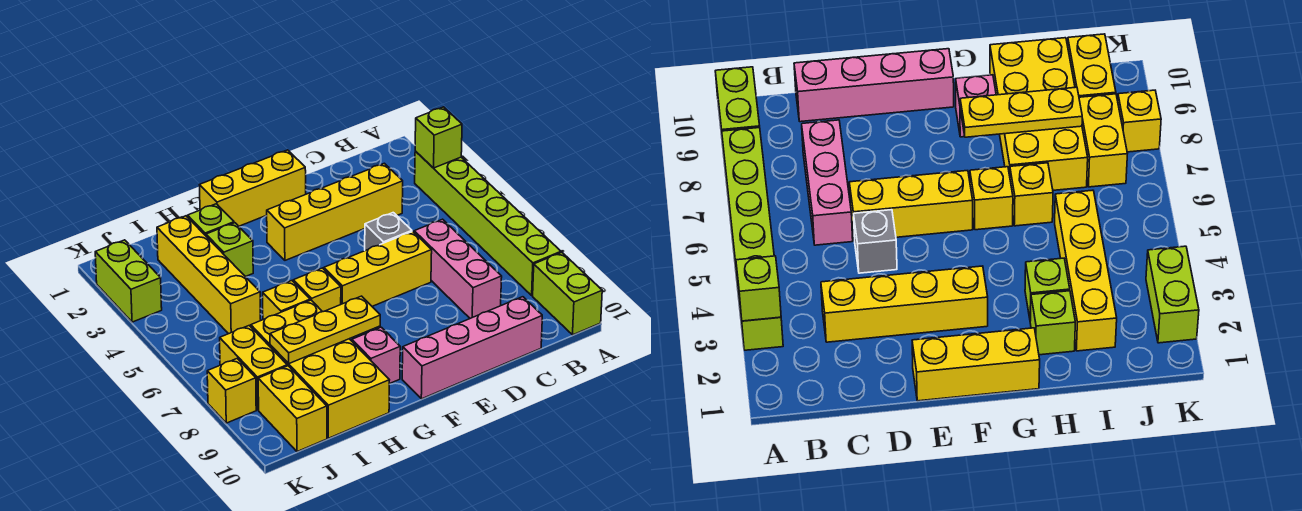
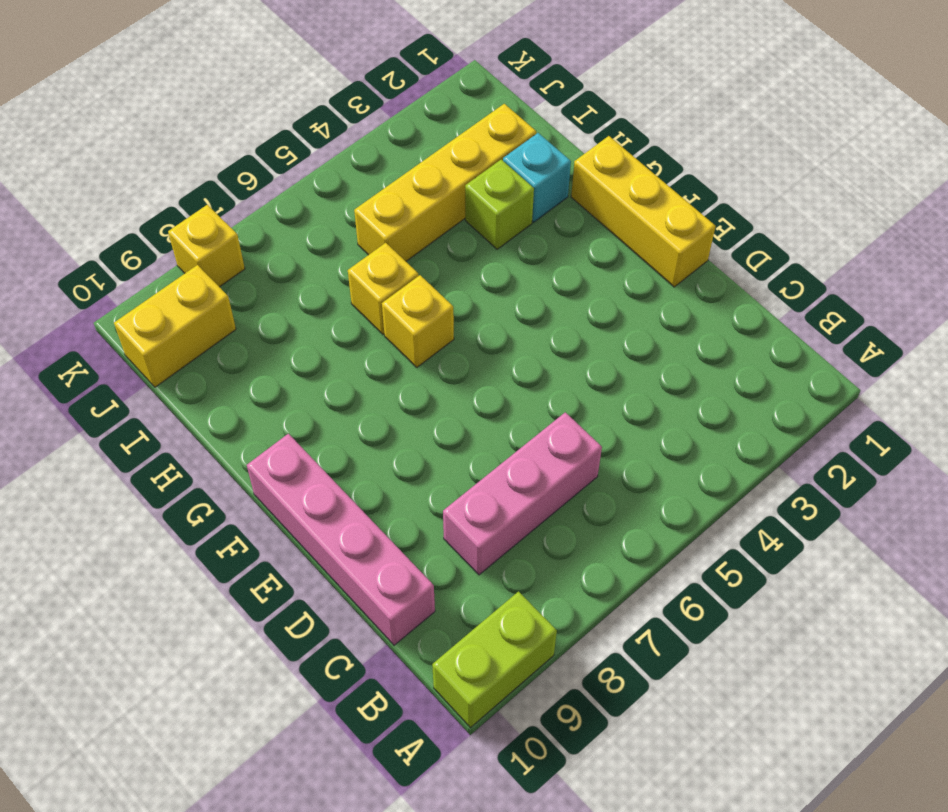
cyan 1x1 brick [503,133,571,222] -> lime 1x1 brick [188,204,234,236]
none -> lime 1x6 brick [415,151,561,295]
none -> yellow 1x4 brick [267,163,403,260]
none -> grey 1x1 brick [365,213,412,251]

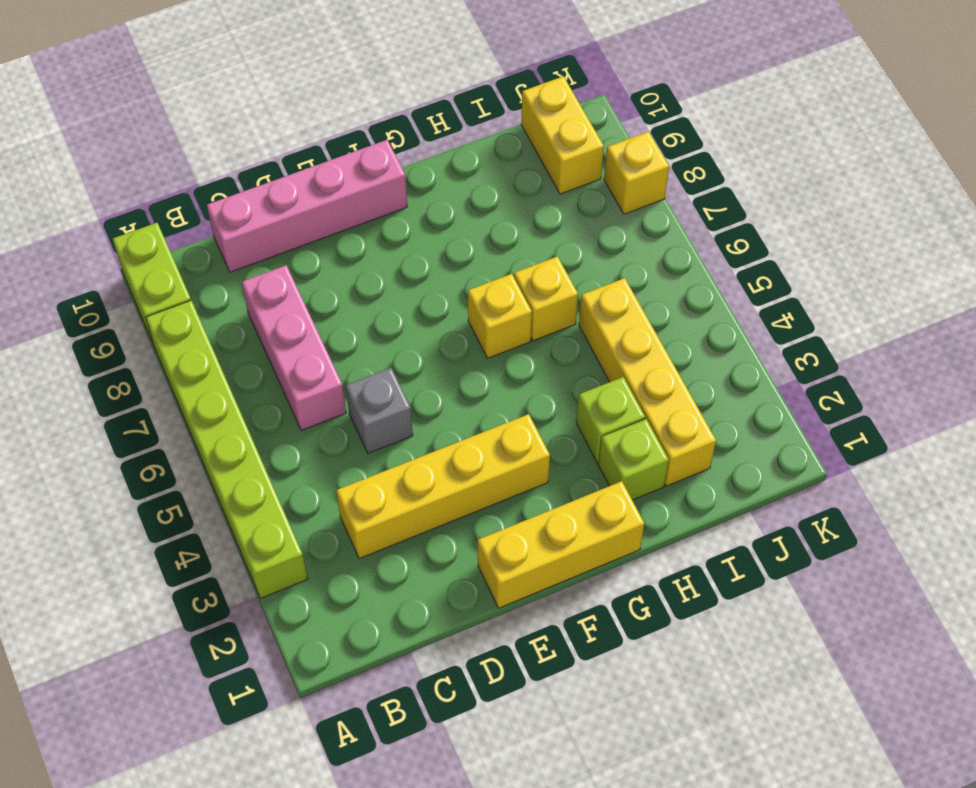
none -> yellow 1x3 brick [324,231,432,306]
none -> pink 1x1 brick [352,327,400,384]
none -> yellow 2x4 brick [251,300,389,438]

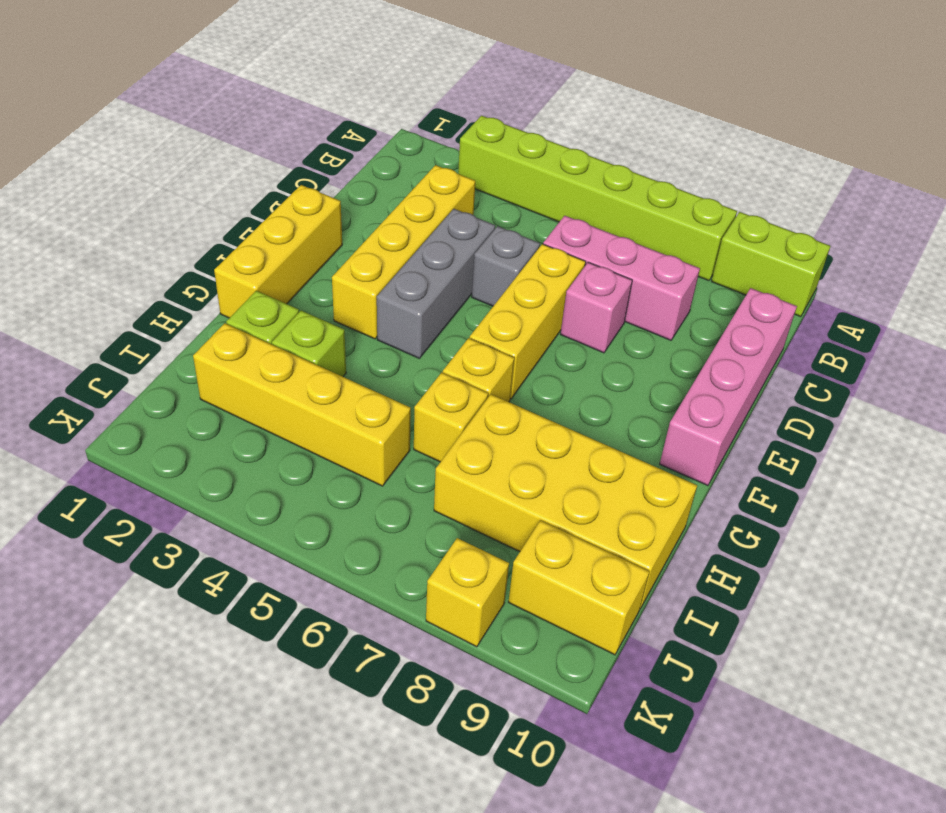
grey 1x3 brick [377,209,495,359] -> none
pink 1x1 brick [561,262,632,353] -> pink 1x1 brick moved to [352,327,400,384]
none -> yellow 1x2 brick [220,326,287,410]
none -> lime 1x2 brick [95,240,162,322]
none -> lime 1x1 brick [415,107,462,168]

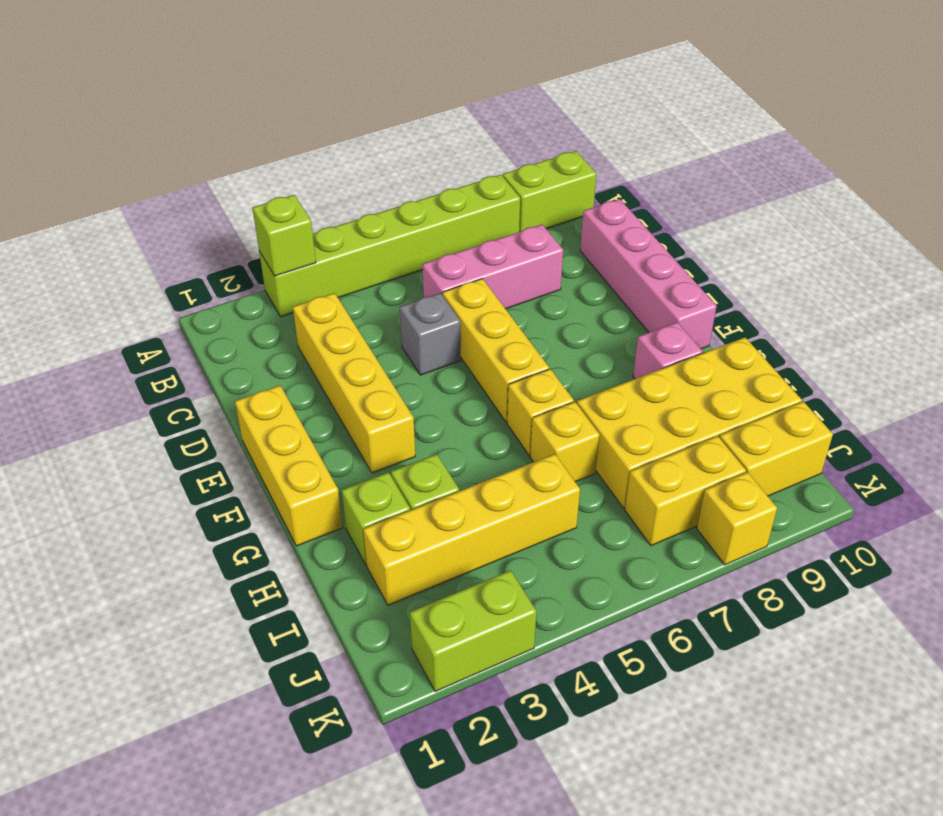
none -> yellow 1x3 plate [270,296,380,364]

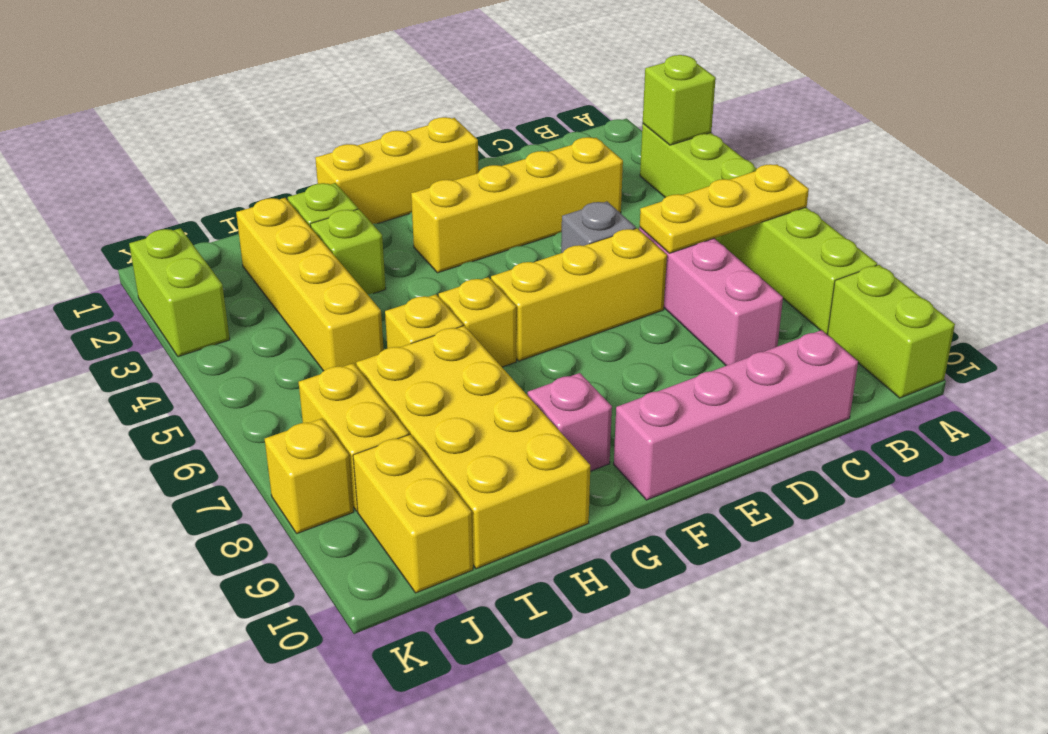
yellow 1x3 plate [640,164,809,253] -> yellow 1x3 plate moved to [270,296,380,364]

